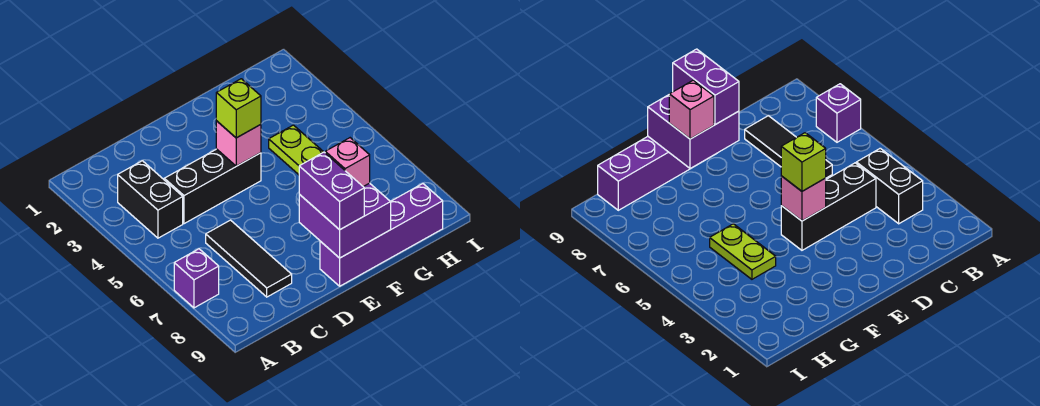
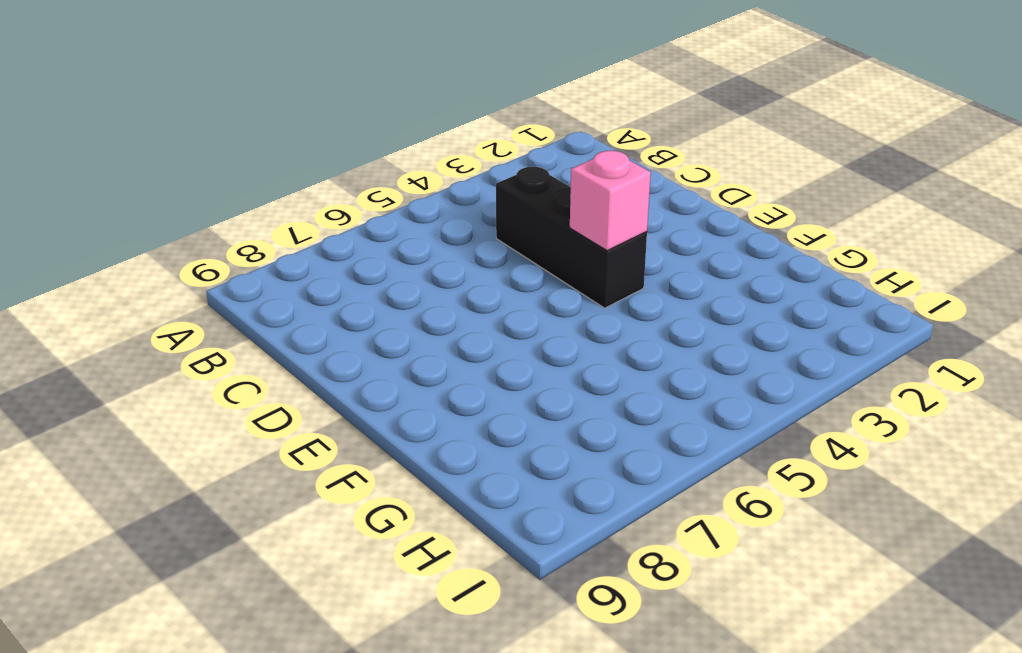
none -> purple 1x1 brick [174,249,219,308]
none -> black 1x2 brick [118,161,183,238]

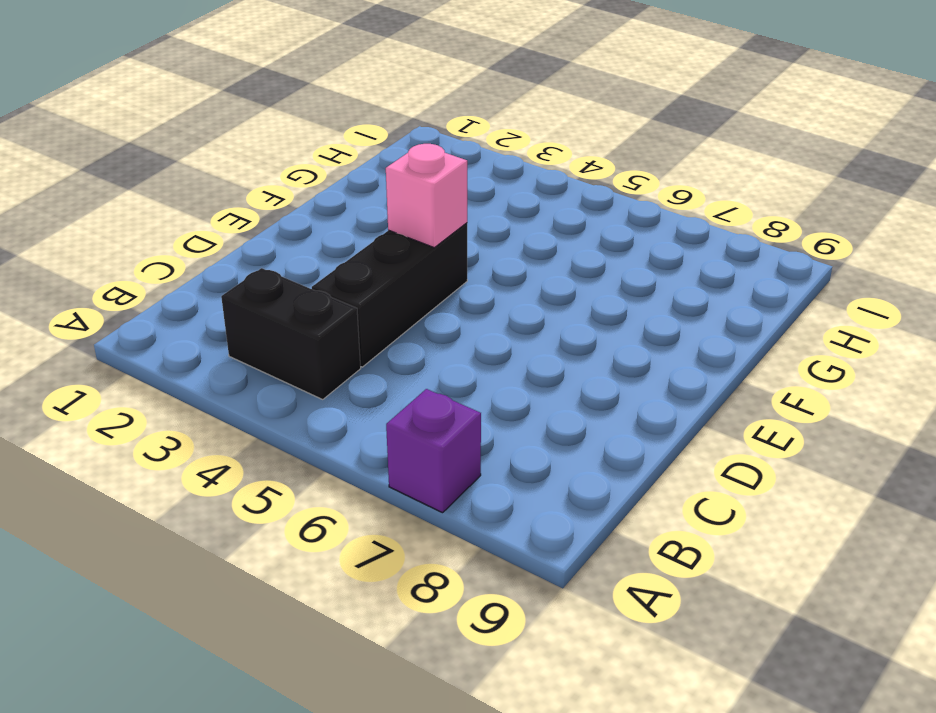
none -> black 1x3 tile [206,220,292,297]
none -> purple 1x4 brick [320,184,443,286]

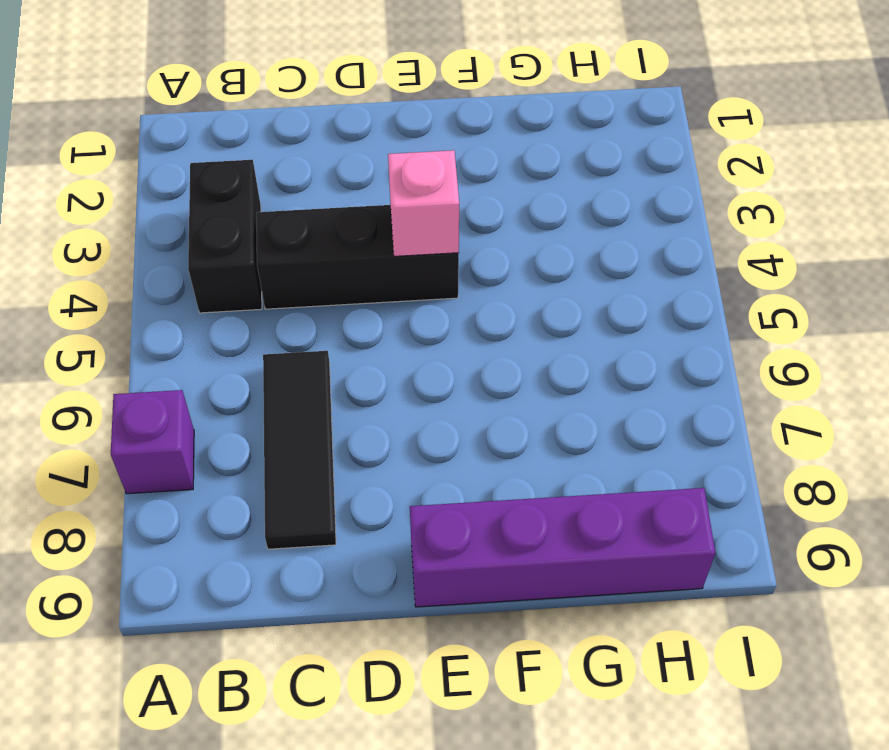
none -> lime 1x2 plate [269,125,323,175]
none -> purple 2x2 brick [299,183,391,258]

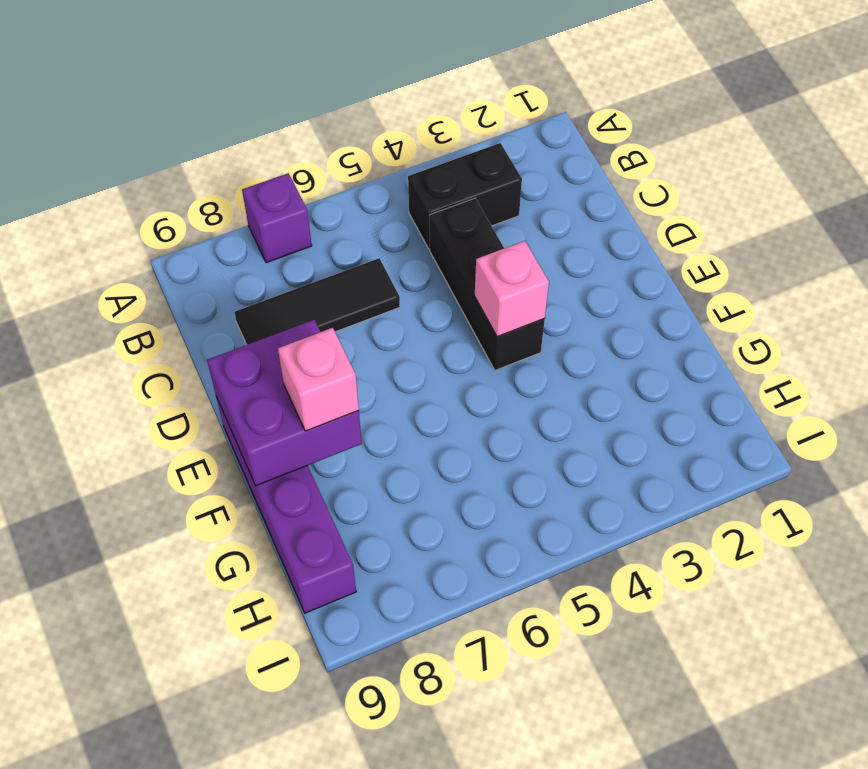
none -> lime 1x2 plate [269,125,323,175]
none -> lime 1x1 brick [216,79,261,138]

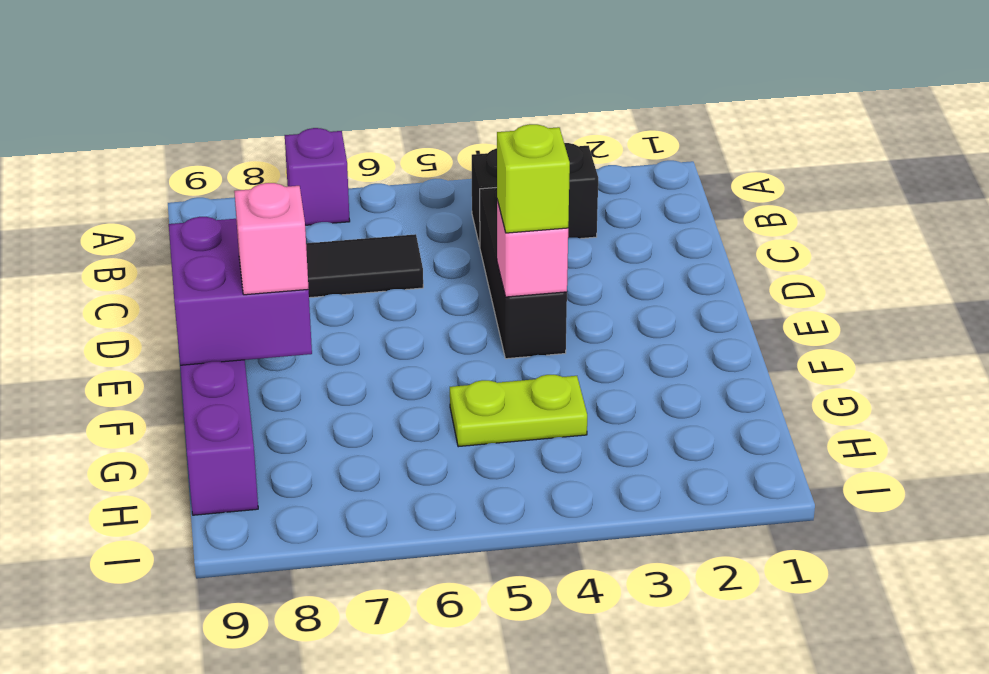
none -> purple 1x2 brick [299,152,364,230]

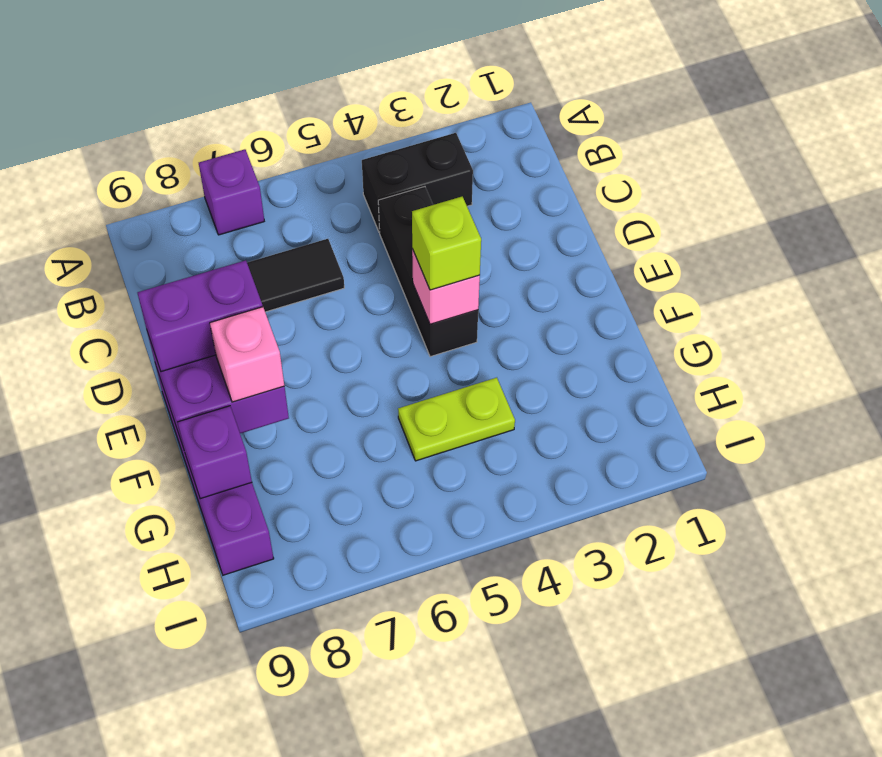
purple 1x1 brick [177,406,252,499] -> none

